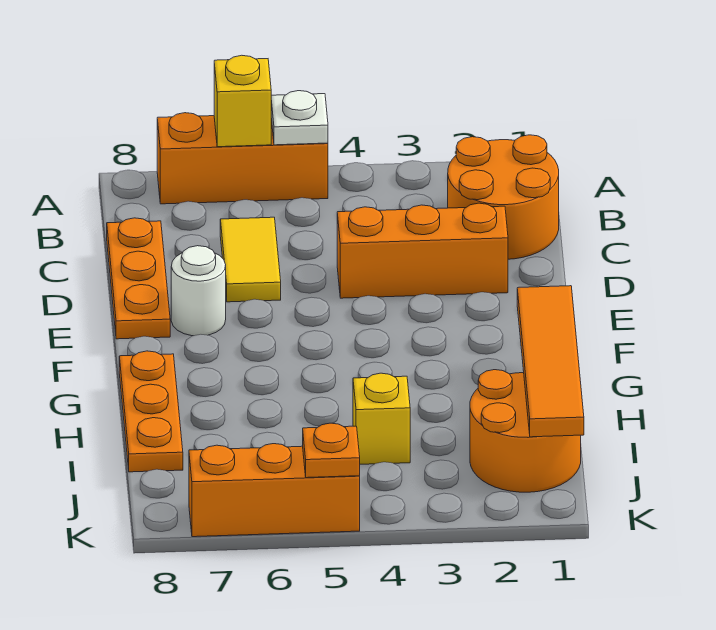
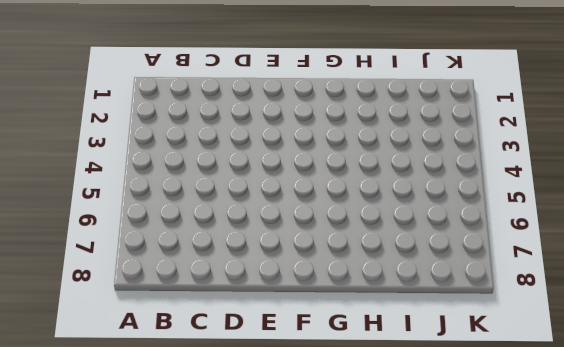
none -> orange 1x3 brick [157,113,328,204]
none -> orange 2x2 round brick [448,135,559,259]
none -> yellow 1x2 tile [220,217,281,302]

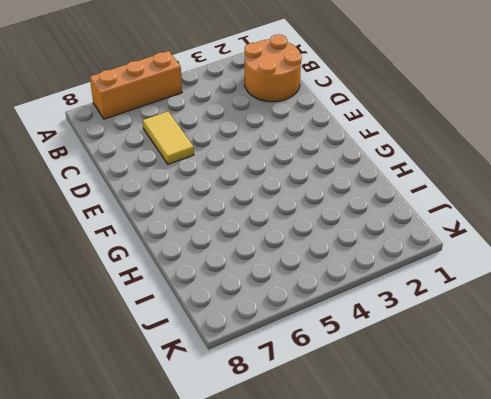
none -> orange 1x3 plate [107,218,170,339]
none -> orange 1x3 brick [337,203,508,298]
none -> white 1x1 round brick [171,246,226,336]

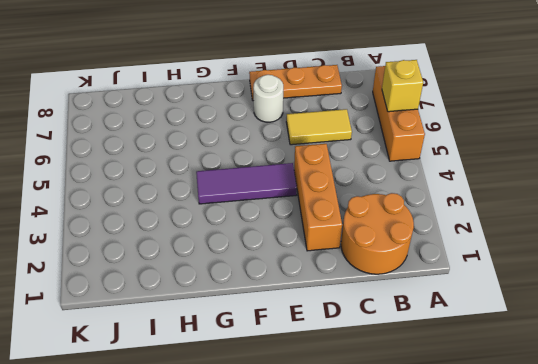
purple 1x3 tile [196,163,297,204] -> none
none -> orange 1x3 plate [119,351,183,472]
none -> orange 2x2 round brick [470,370,581,492]
none -> yellow 1x1 brick [353,373,410,464]

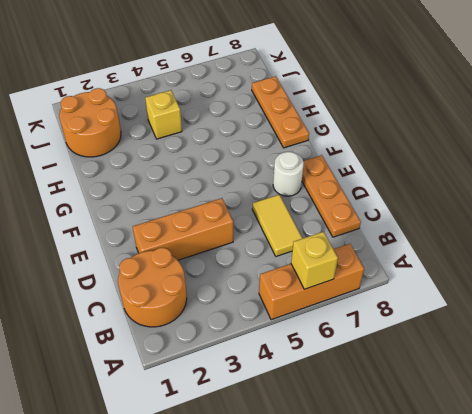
none -> orange 1x3 brick [189,444,360,537]
none -> white 1x1 plate [271,91,328,145]
none -> orange 1x4 tile [517,286,584,437]

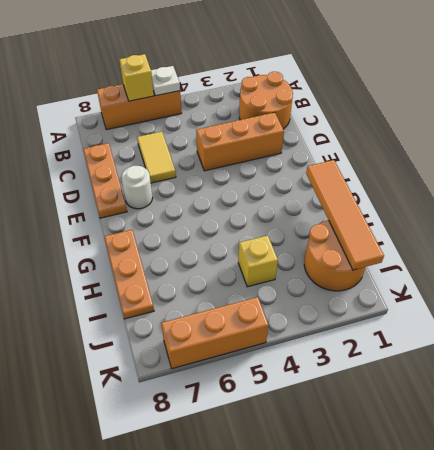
none -> orange 1x1 plate [303,423,360,478]

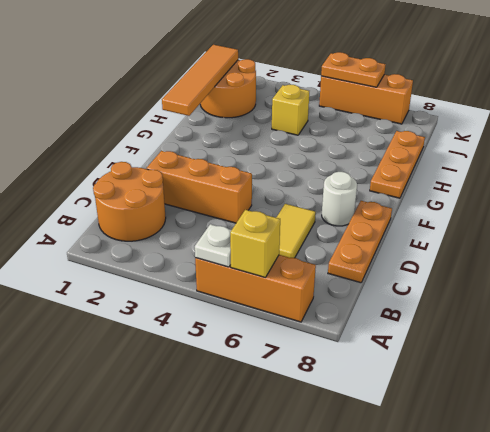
orange 1x2 plate [321,52,386,87] -> orange 1x1 plate [303,423,360,478]

